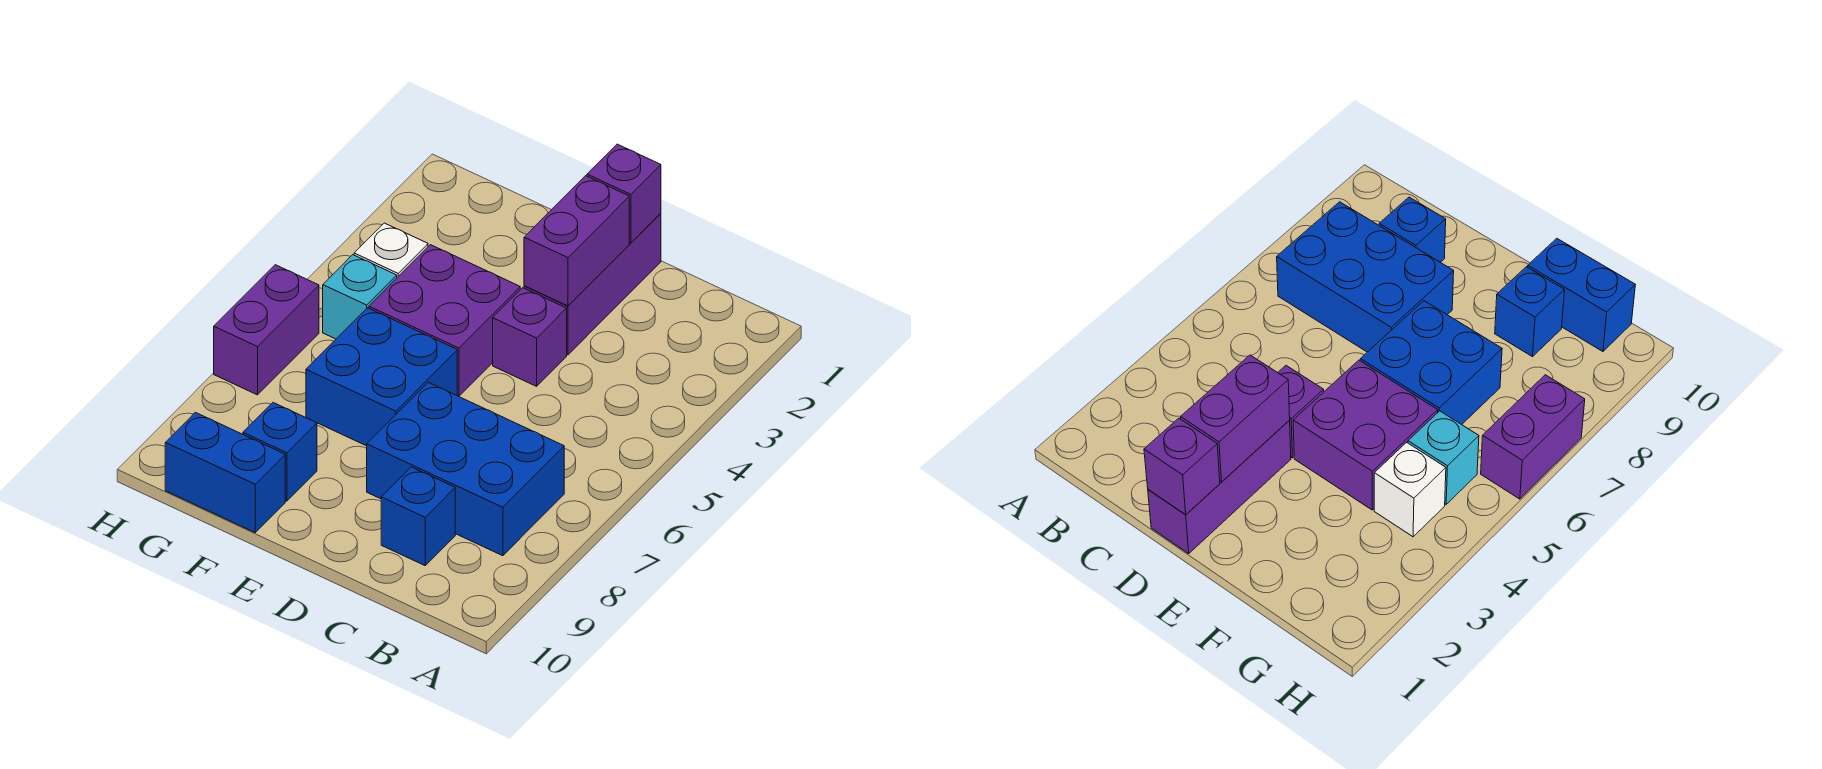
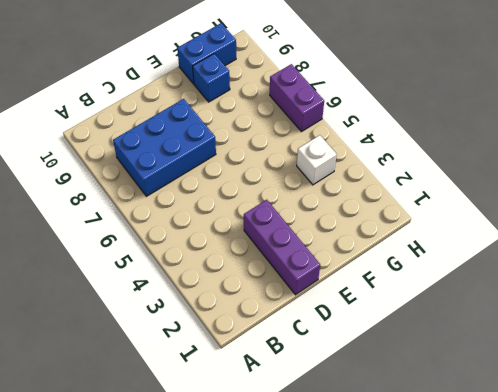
none -> blue 1x1 brick [381,467,455,565]
none -> purple 1x1 brick [493,288,567,386]
none -> purple 2x2 brick [369,245,520,396]

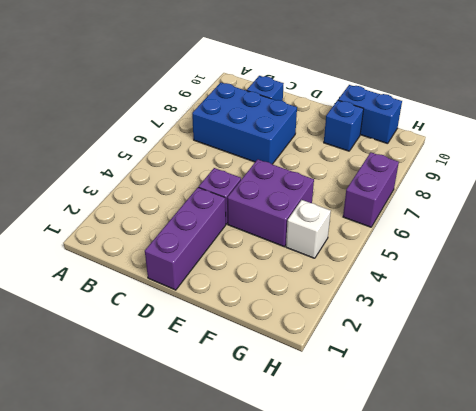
none -> blue 2x2 brick [306,308,457,446]
none -> cyan 1x1 brick [323,255,397,339]
none -> purple 1x1 brick [587,144,661,243]

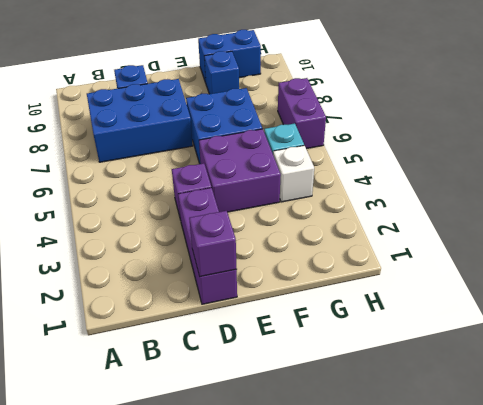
none -> purple 1x2 brick [524,176,629,306]

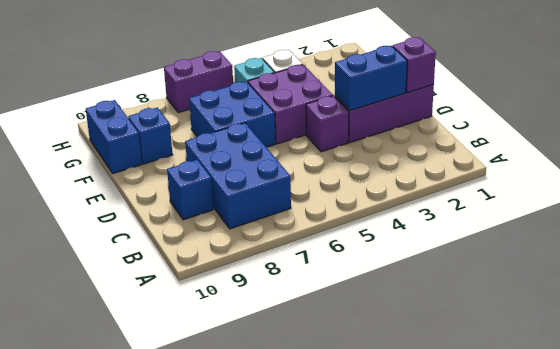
blue 1x2 brick [335,46,407,110] -> purple 1x2 brick [524,176,629,306]

